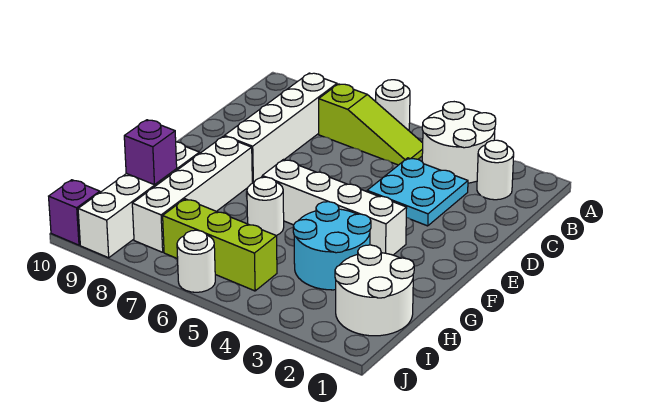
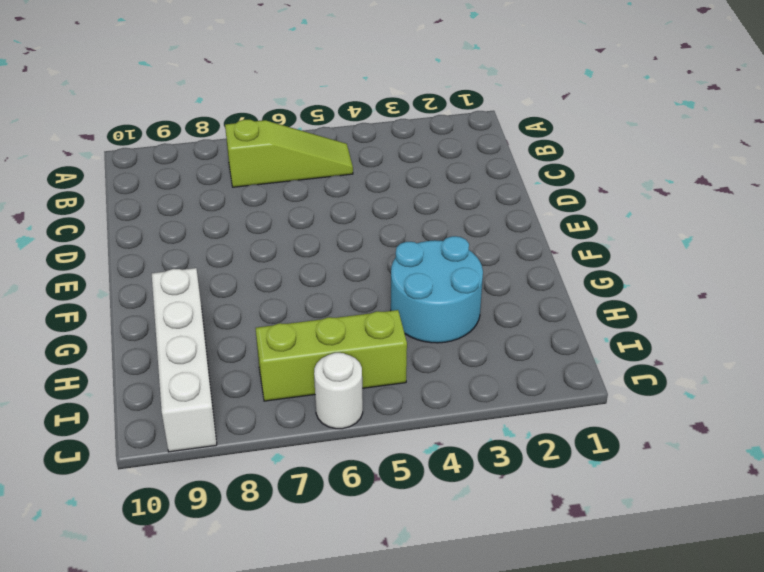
none -> white 2x2 round brick [422,102,496,183]
none -> white 1x1 round brick [376,80,410,130]
none -> white 1x1 round brick [477,140,514,200]

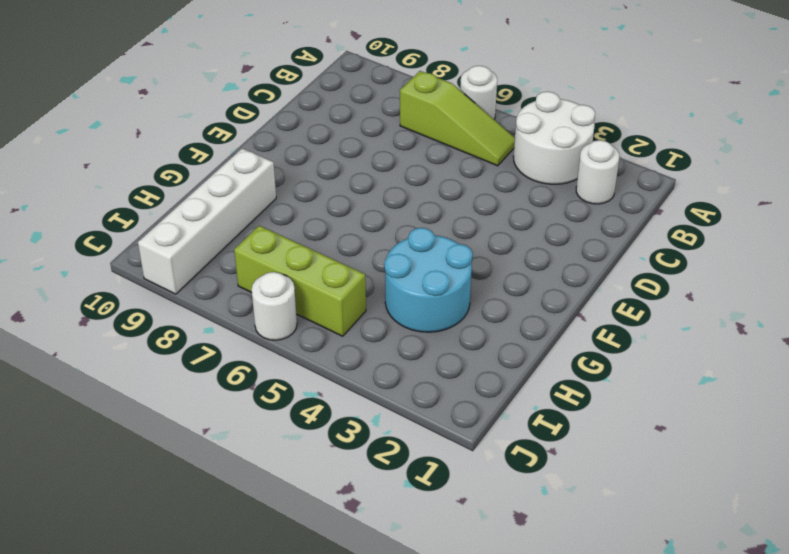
none -> white 1x4 brick [224,73,337,183]
none -> cyan 2x2 plate [367,158,468,226]
none -> white 1x4 brick [262,160,407,255]

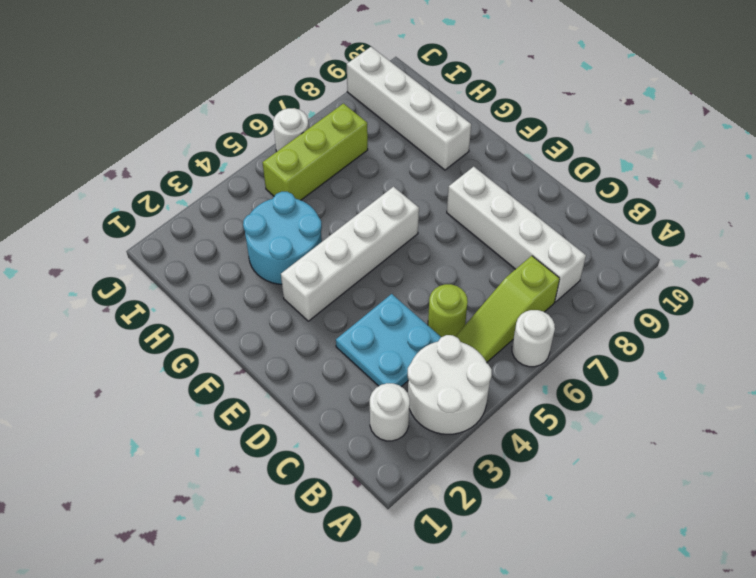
lime 1x1 round brick [428,284,468,337] -> none
none -> white 1x4 brick [132,136,252,252]
none -> white 1x1 round brick [247,177,284,236]
none -> white 2x2 round brick [335,245,414,336]

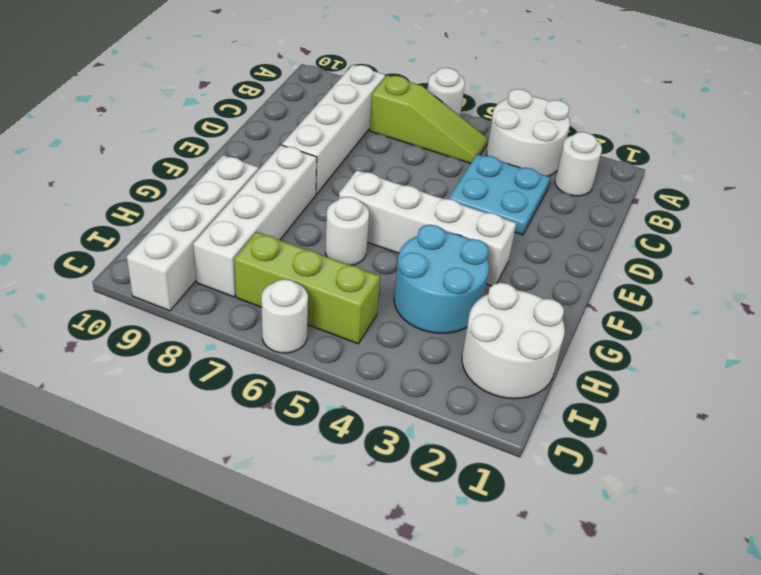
none -> purple 1x1 brick [49,180,100,245]
none -> purple 1x1 brick [124,120,177,185]

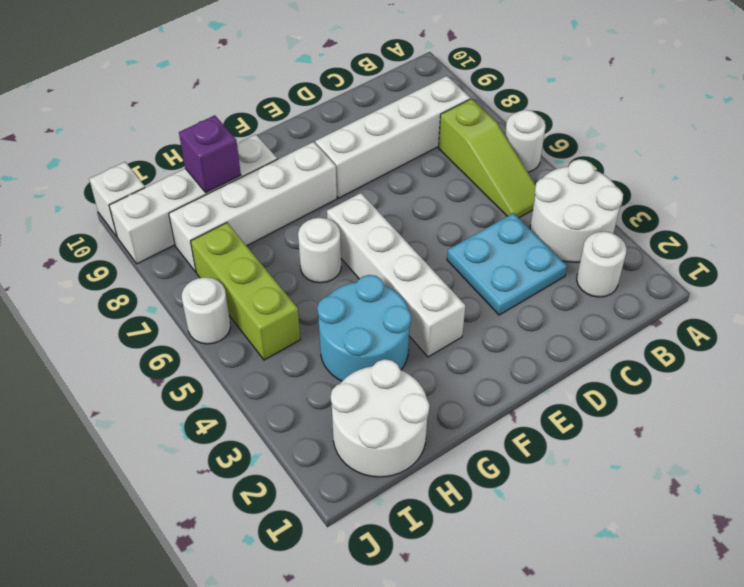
white 1x1 brick [89,162,145,237] -> purple 1x1 brick [49,180,100,245]

